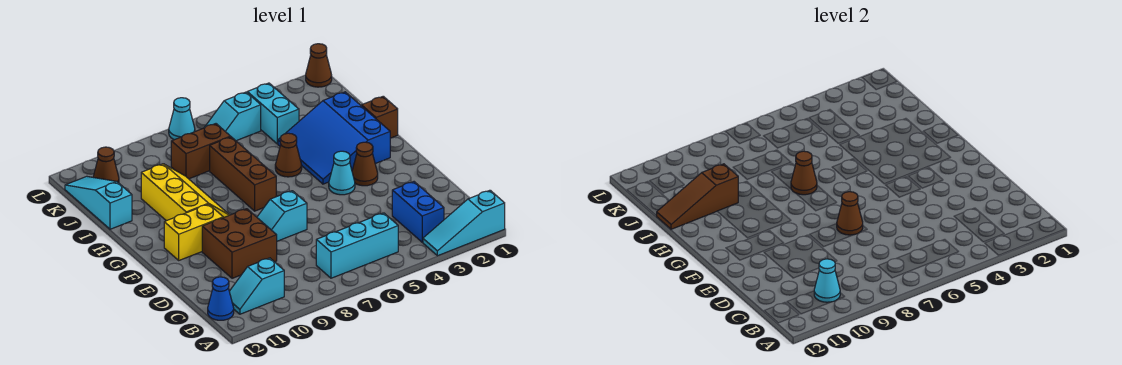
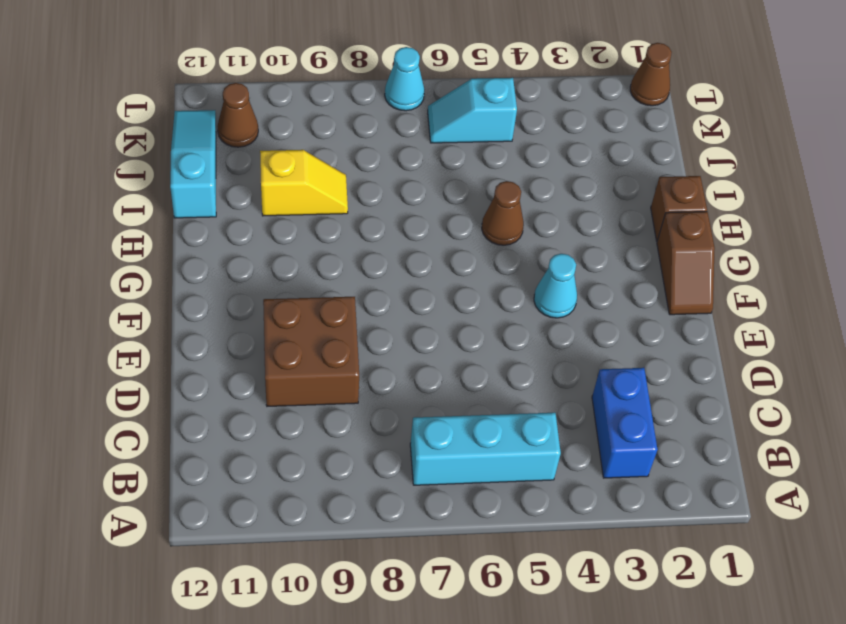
brown 1x2 slope [657,212,715,315] -> none
yellow 1x2 slope [260,150,348,216] -> yellow 2x3 slope [141,164,229,221]
none -> cyan 1x3 slope [423,190,505,256]
none -> cyan 1x2 slope [229,258,284,314]
none -> blue 1x1 cone [208,277,234,320]

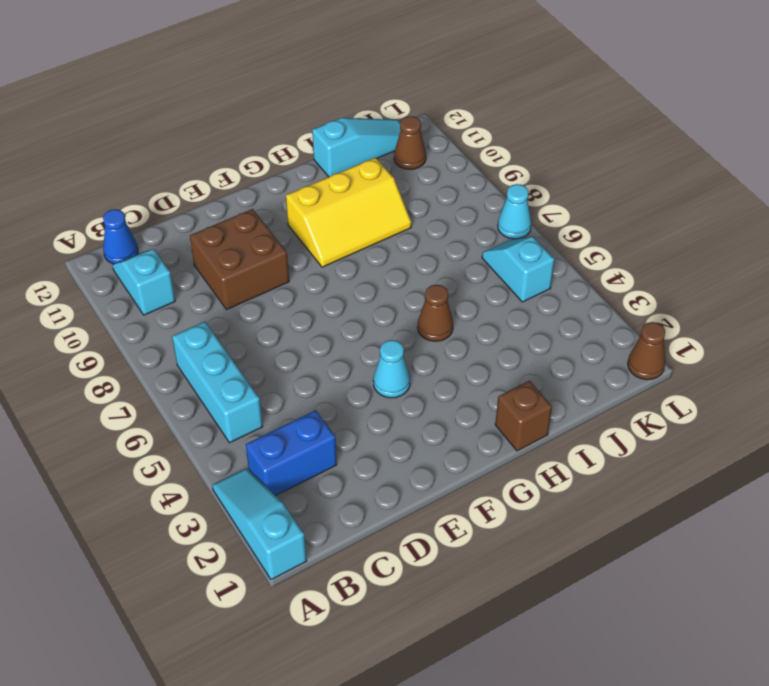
none -> cyan 1x2 slope [257,191,307,241]
none -> brown 1x1 cone [352,142,378,186]
none -> yellow 1x2 brick [164,204,223,260]

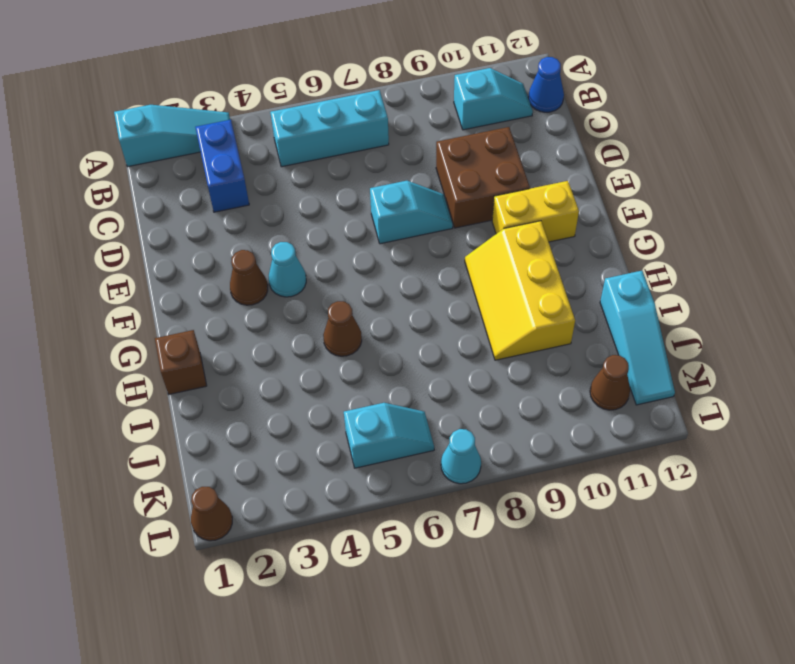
none -> blue 3x3 slope [278,92,390,184]
none -> brown 1x3 brick [210,137,276,211]
none -> cyan 1x2 brick [247,83,299,144]

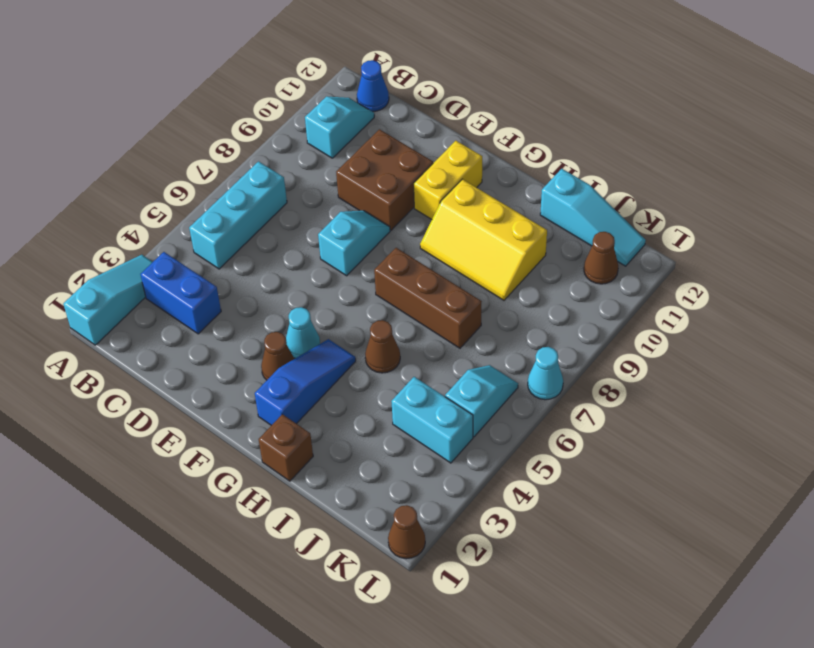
blue 1x3 slope [255,339,356,425] -> blue 3x3 slope [278,92,390,184]
none -> brown 1x2 brick [171,124,231,179]
none -> cyan 1x1 cone [814,259,840,302]
none -> brown 1x1 cone [837,192,863,235]

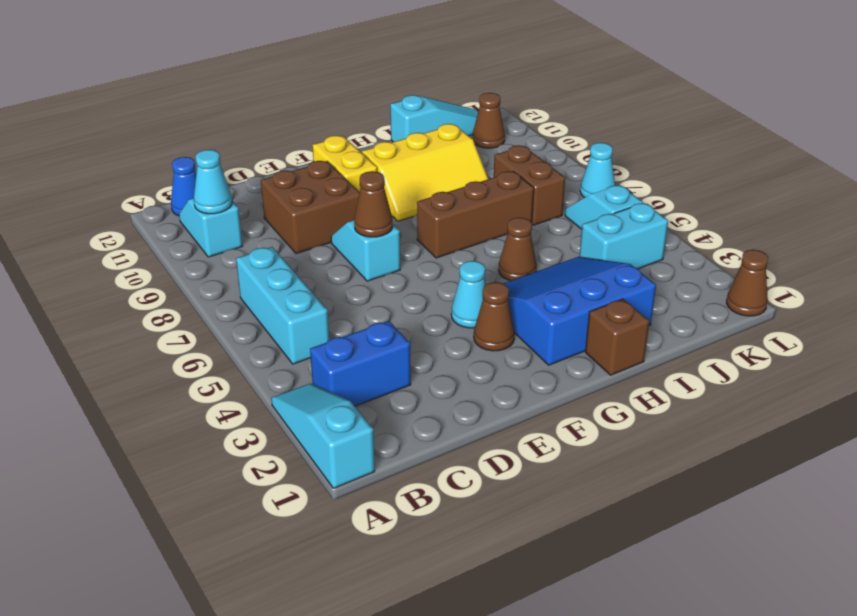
none -> brown 1x1 cone [791,151,817,195]
none -> brown 1x3 slope [657,164,738,229]

